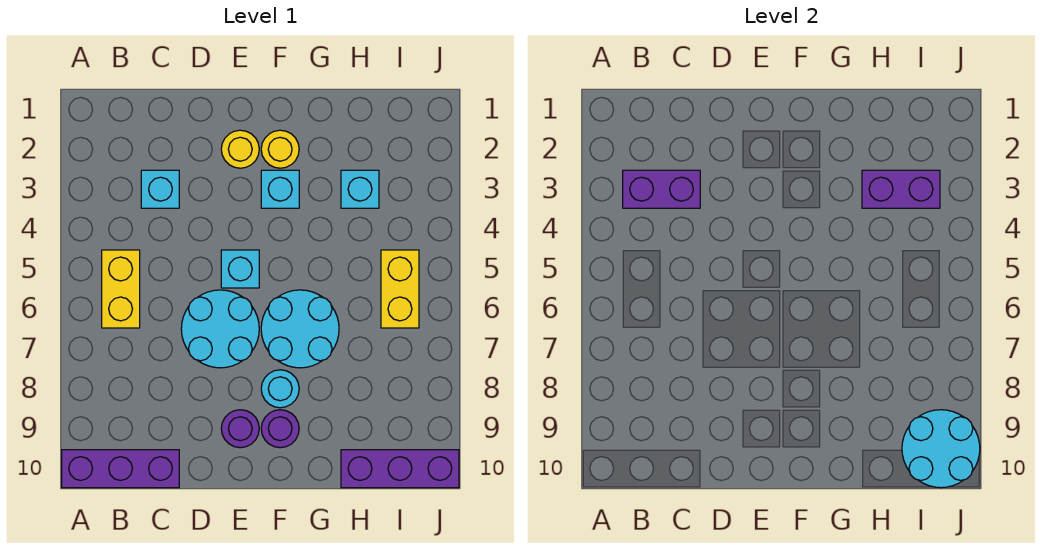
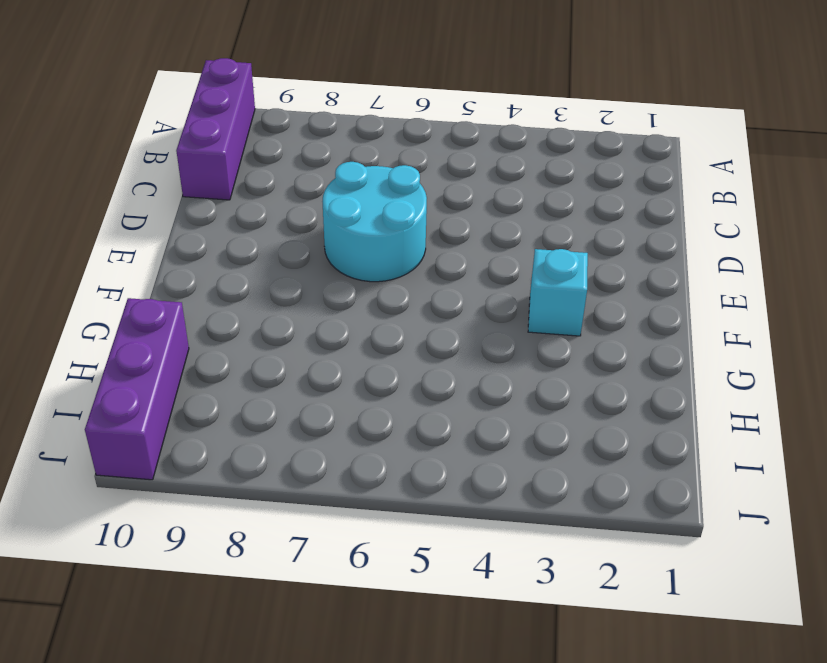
none -> yellow 1x2 brick [102,250,140,328]
none -> cyan 1x1 brick [141,170,179,208]
none -> yellow 1x1 round brick [221,130,259,168]

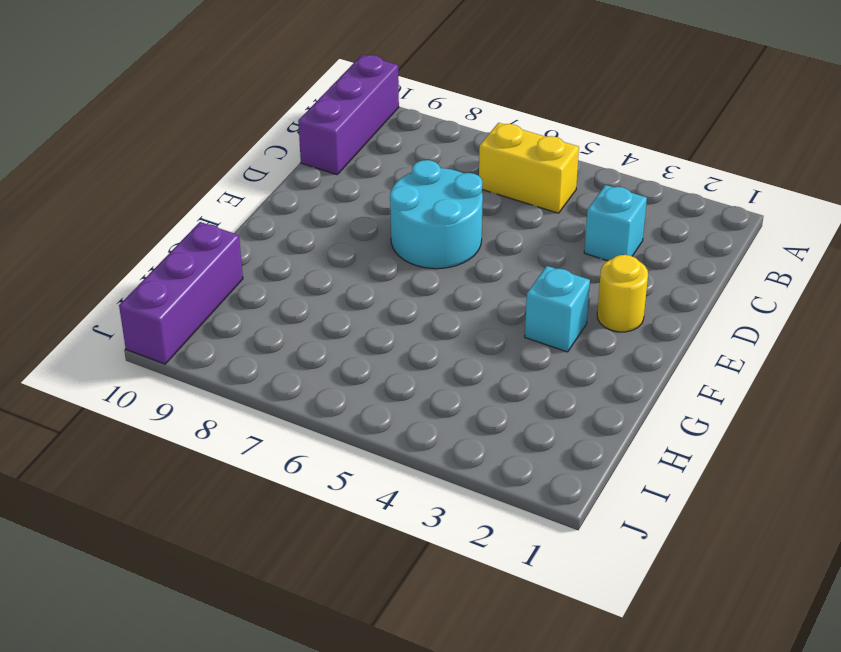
none -> cyan 1x1 brick [221,250,259,288]
none -> purple 1x1 round brick [221,410,259,448]
none -> yellow 1x1 round brick [261,130,299,168]

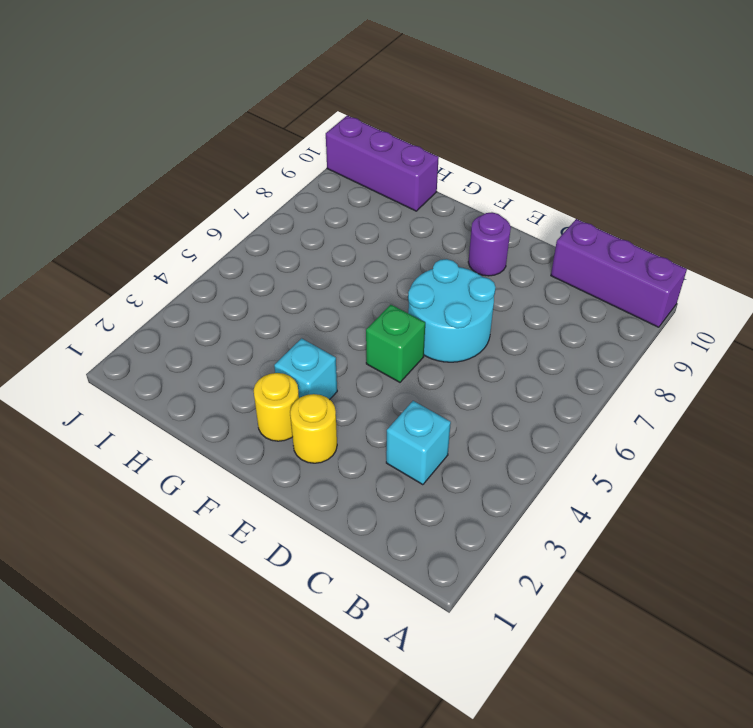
green 1x1 brick [366,305,425,382] -> cyan 1x1 brick [221,250,259,288]
none -> yellow 1x2 brick [102,250,140,328]
none -> cyan 2x2 round brick [261,290,339,368]
none -> cyan 1x1 round brick [261,370,299,408]

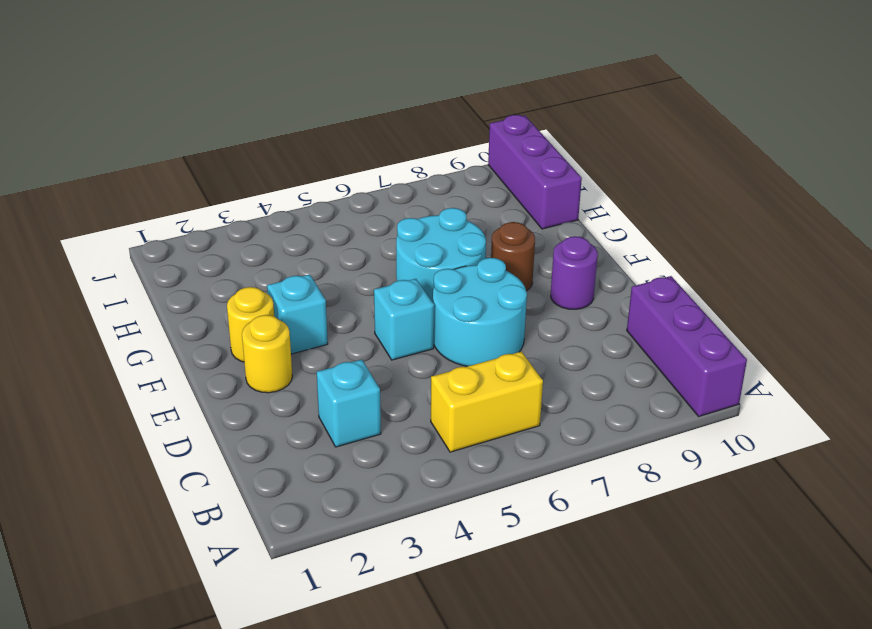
brown 1x1 round brick [491,222,535,291] -> cyan 1x1 round brick [261,370,299,408]
none -> purple 1x1 round brick [261,410,299,448]
none -> cyan 1x1 brick [341,170,379,208]
none -> yellow 1x2 brick [381,250,419,328]

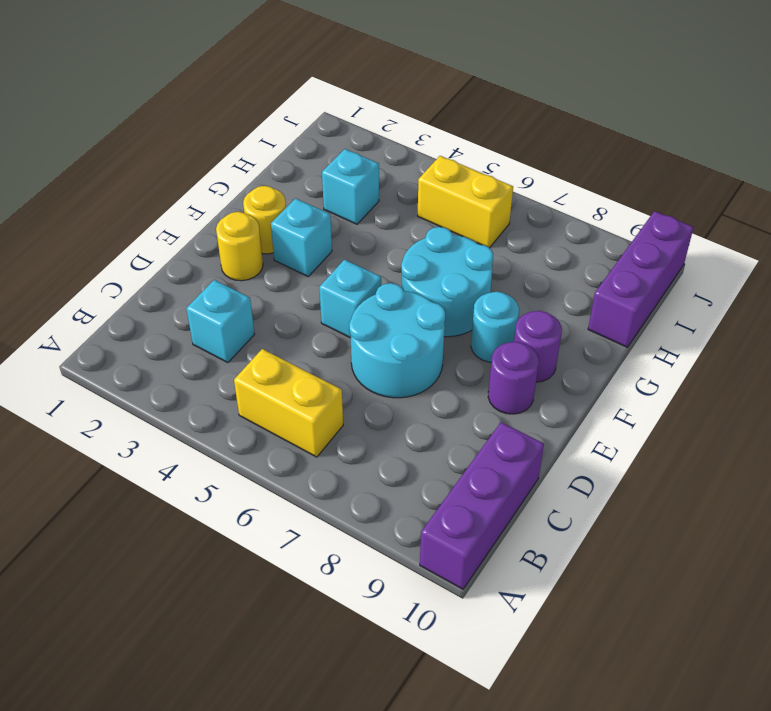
none -> purple 1x2 brick [623,170,700,208]
none -> purple 1x2 brick [862,170,940,208]
none -> cyan 2x2 round brick [902,410,980,488]

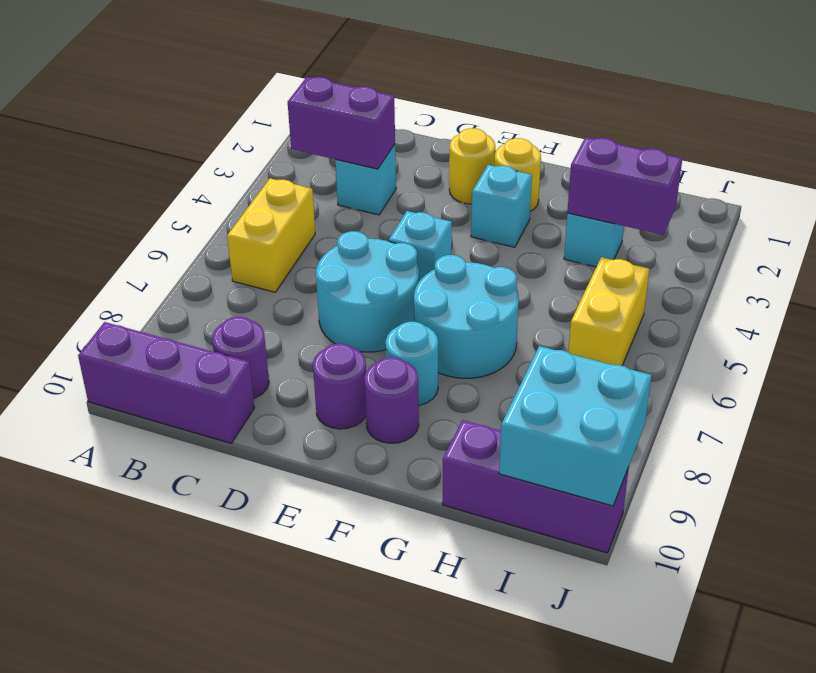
purple 1x1 round brick [212,317,269,399] -> none
cyan 2x2 brick [499,346,652,506] -> cyan 2x2 round brick [902,410,980,488]

